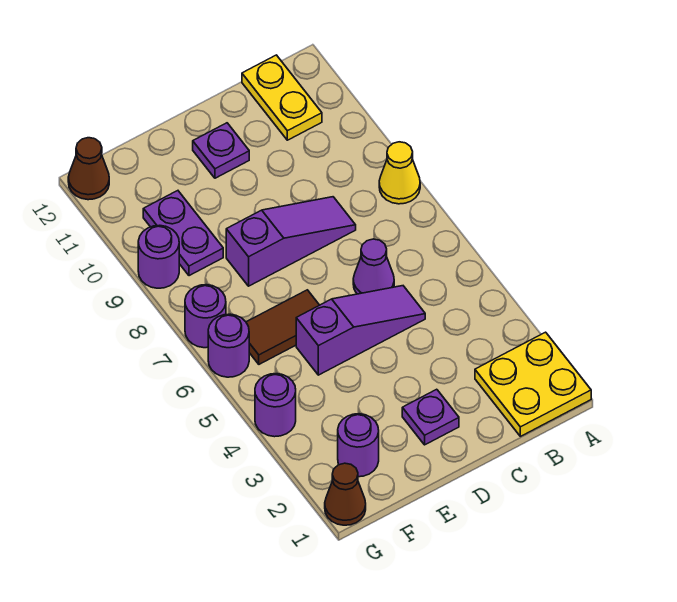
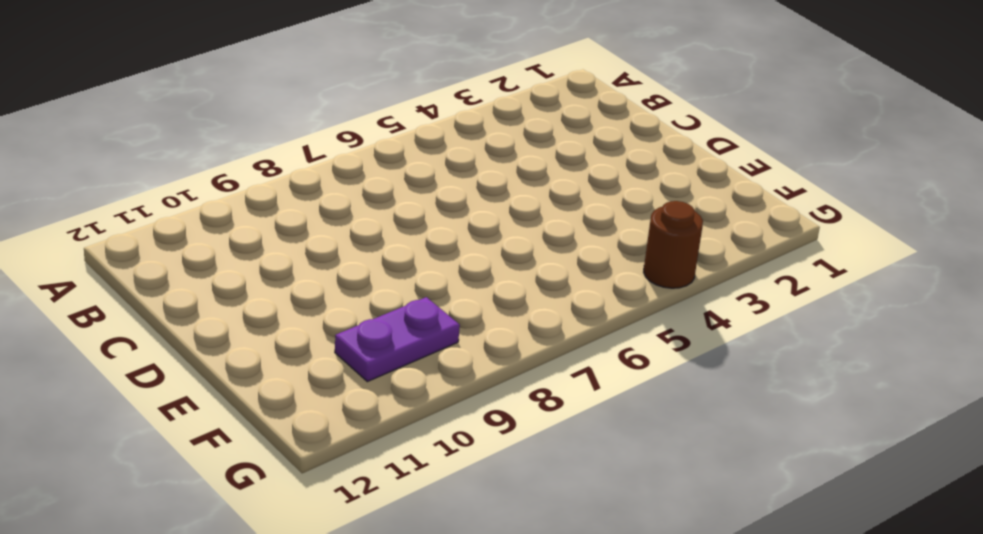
brown 1x1 round brick [644,201,703,288] -> purple 1x1 round brick [255,374,296,437]
none -> yellow 2x2 plate [475,332,591,436]
none -> yellow 1x1 cone [379,142,420,204]
none -> yellow 1x2 plate [242,55,322,140]

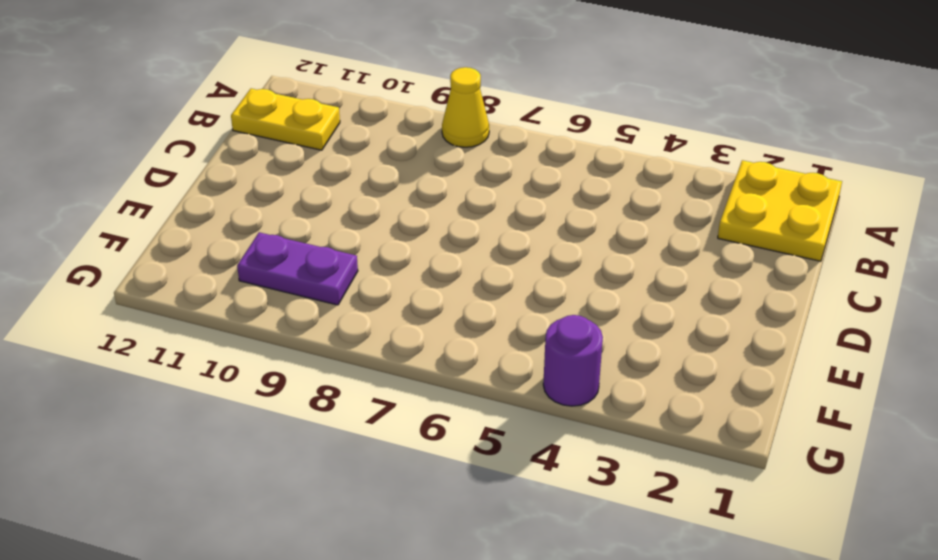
none -> purple 1x3 slope [296,286,425,375]
none -> purple 1x1 cone [353,239,394,294]
none -> purple 1x3 slope [226,197,356,286]

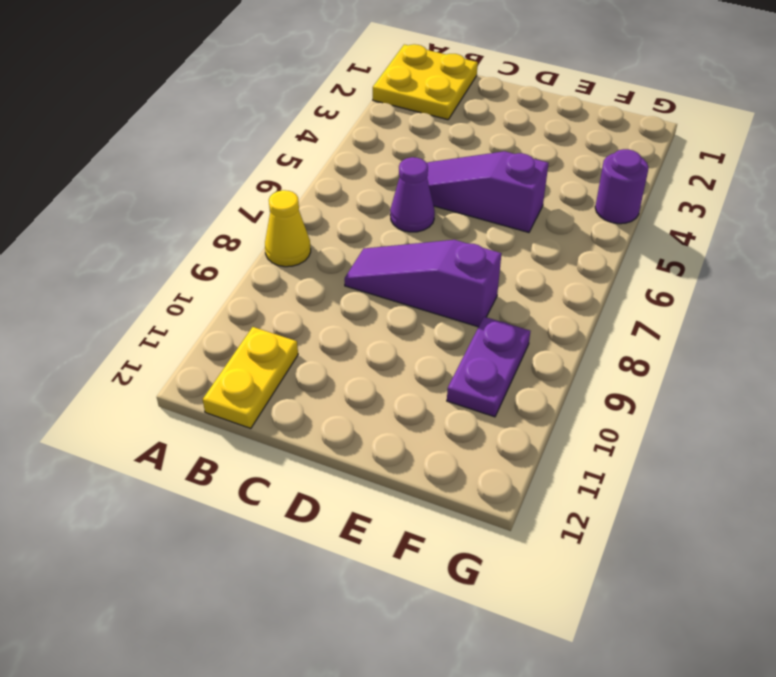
none -> purple 1x1 plate [402,389,459,445]
none -> purple 1x1 plate [193,123,249,178]
none -> brown 1x2 tile [246,290,319,364]

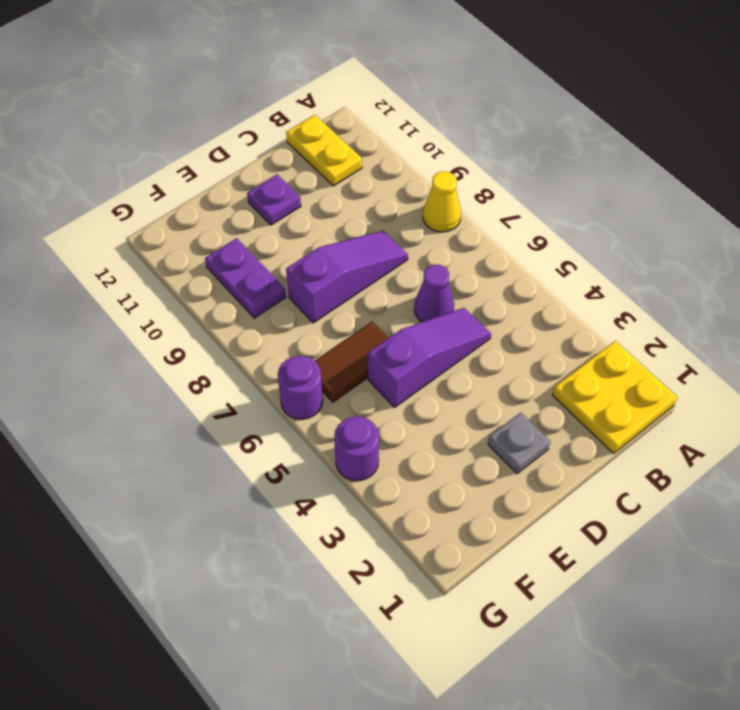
grey 1x1 plate [488,412,550,474] -> purple 1x1 plate [402,389,459,445]
none -> purple 1x1 round brick [338,414,379,477]
none -> brown 1x1 cone [325,463,366,525]
none -> purple 1x1 round brick [185,285,226,348]

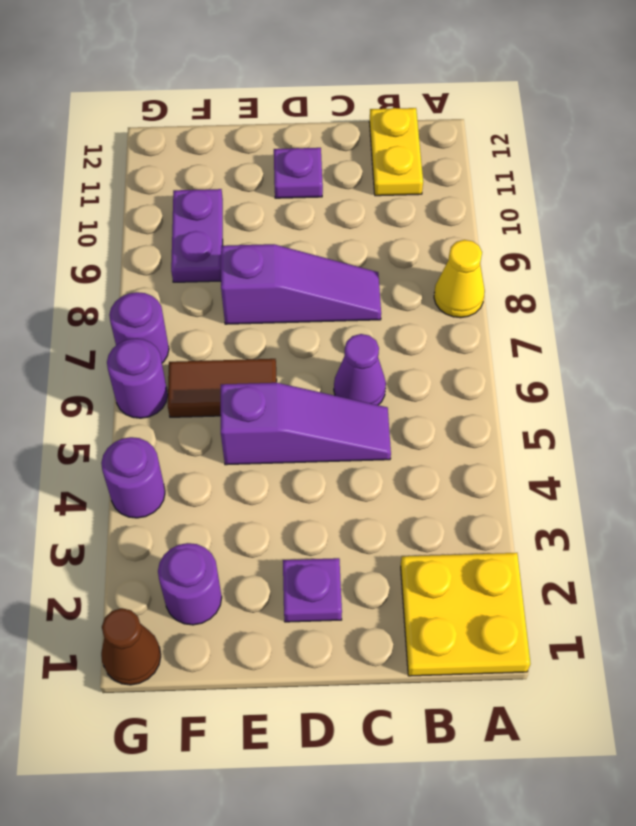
none -> purple 1x1 round brick [138,225,179,288]
none -> brown 1x1 cone [68,138,109,200]

